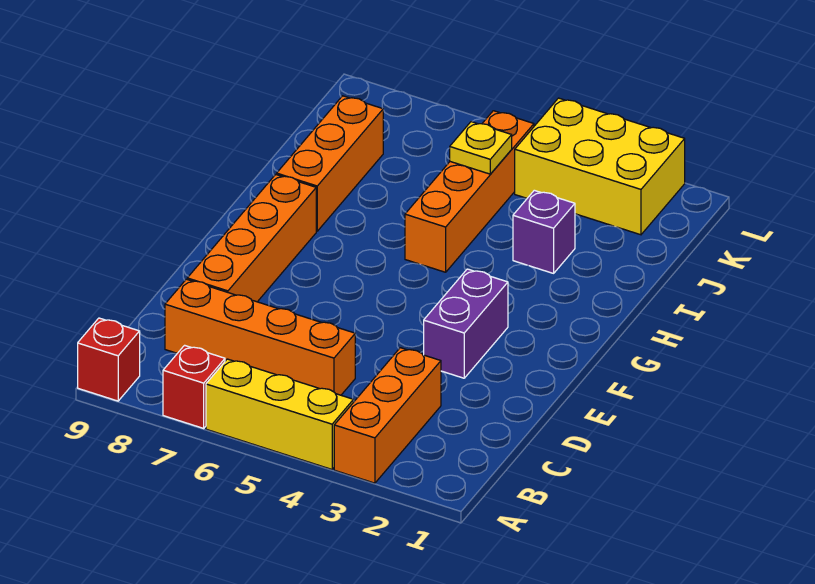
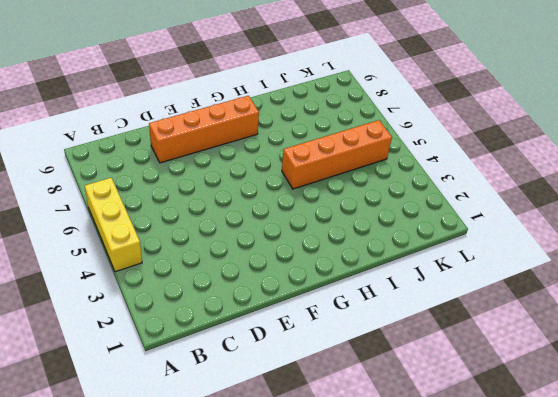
none -> orange 1x3 brick [334,348,441,483]
none -> red 1x1 brick [163,345,225,428]
none -> red 1x1 brick [78,318,140,401]

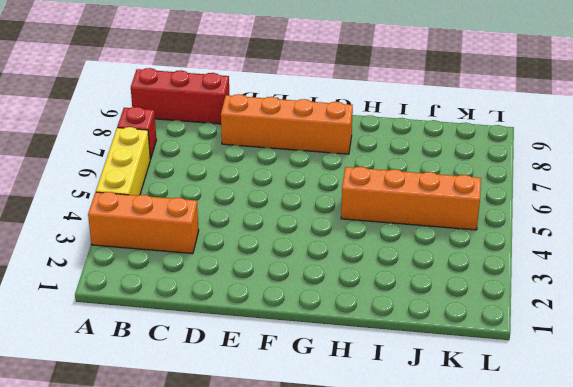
red 1x3 brick [131,68,229,124] -> red 1x1 brick [78,318,140,401]
none -> orange 1x4 brick [165,279,355,395]
none -> purple 1x2 brick [424,269,508,378]
none -> orange 1x3 brick [277,96,383,231]

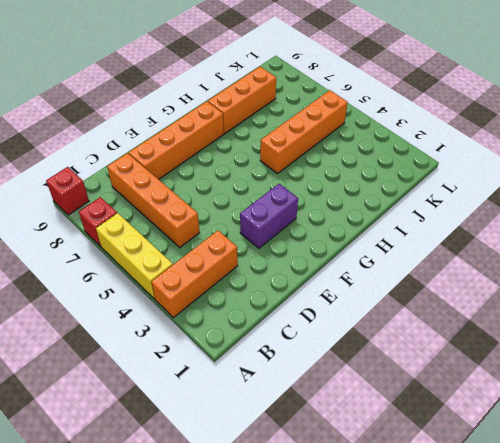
none -> purple 1x1 brick [513,190,575,273]
none -> yellow 2x3 brick [515,98,685,235]
none -> yellow 1x1 plate [450,122,512,174]

